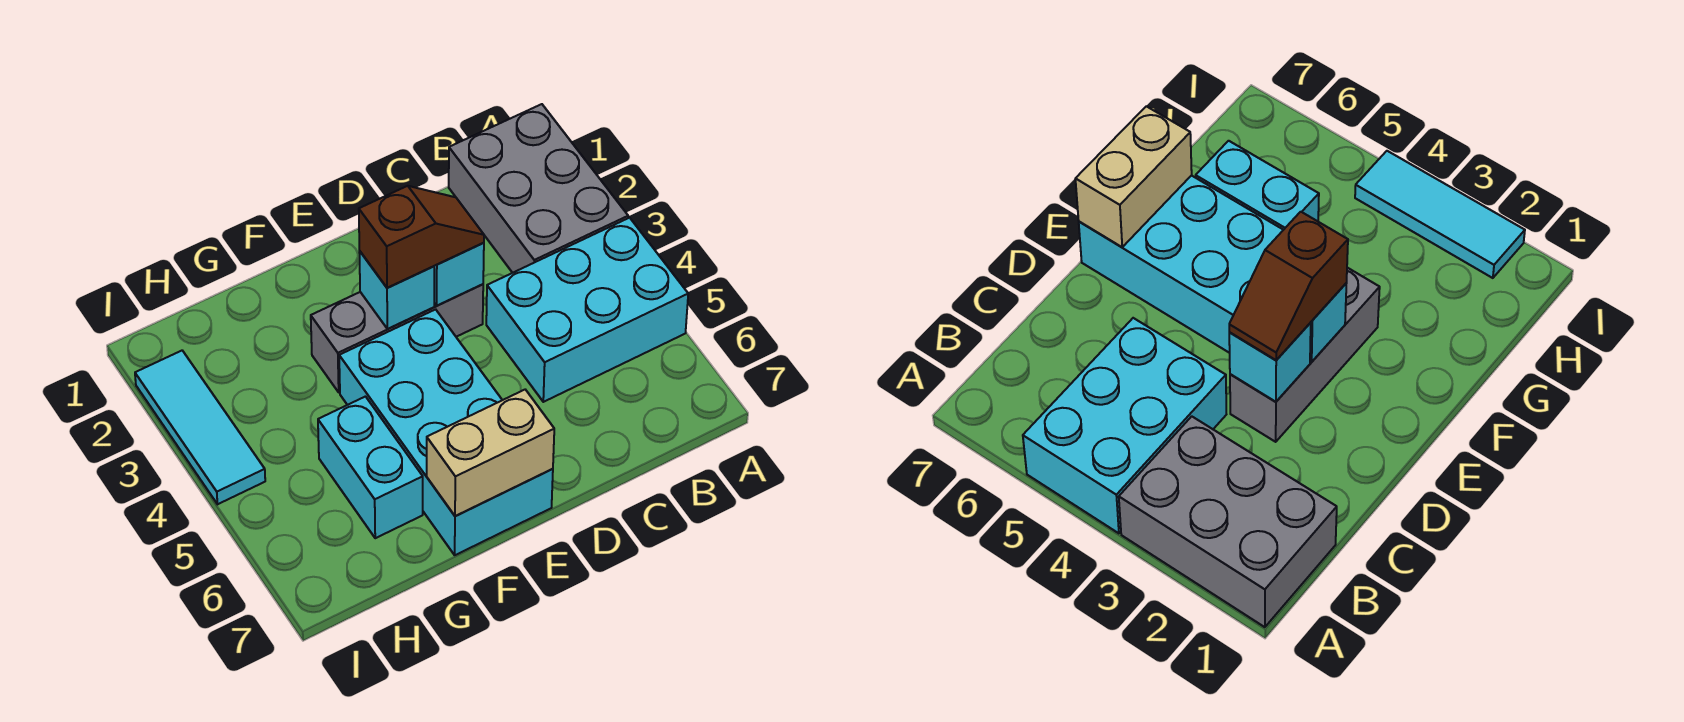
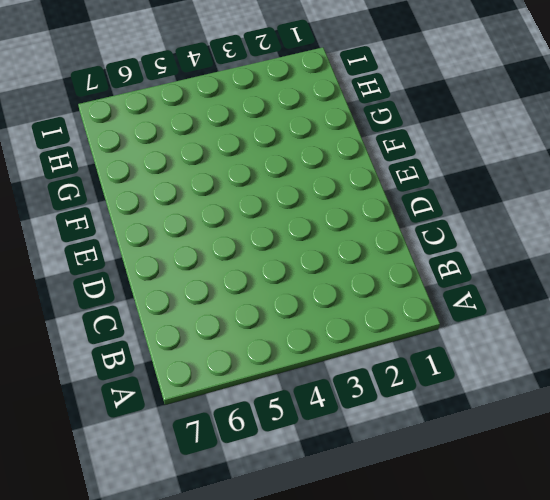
none -> grey 2x3 brick [449,104,628,273]
none -> cyan 2x3 brick [486,218,688,402]

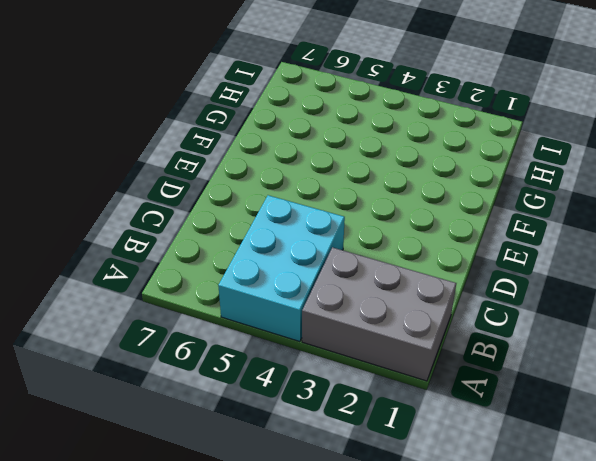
none -> grey 1x3 brick [311,284,483,392]
none -> cyan 2x4 brick [339,309,553,555]

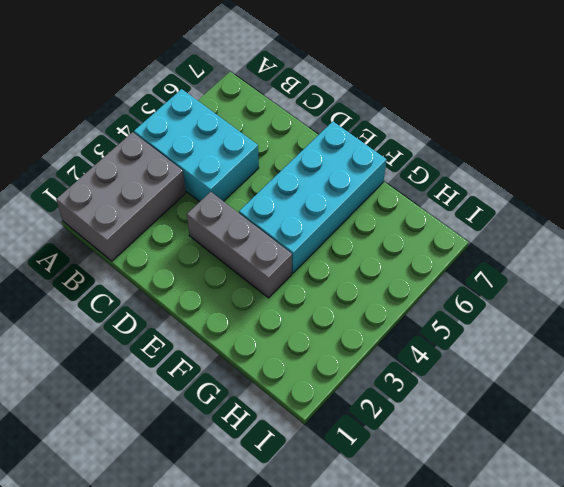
none -> cyan 1x2 brick [318,397,423,538]
none -> cyan 1x3 tile [135,351,265,504]

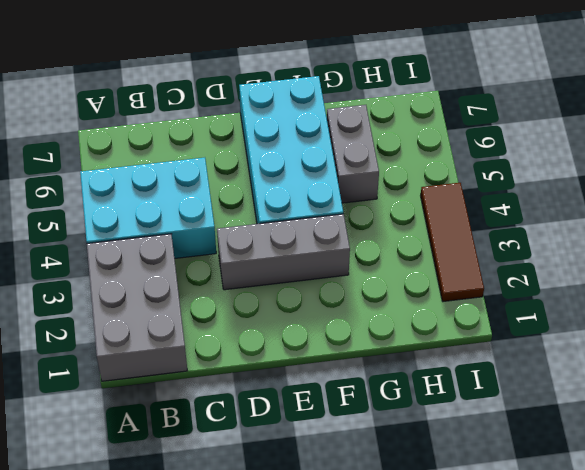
grey 1x2 brick [327,105,379,203] -> cyan 1x2 brick [318,397,423,538]
brown 1x3 tile [421,183,484,302] -> cyan 1x3 tile [135,351,265,504]
none -> cyan 1x1 brick [434,243,484,305]
none -> cyan 1x1 brick [359,251,434,329]

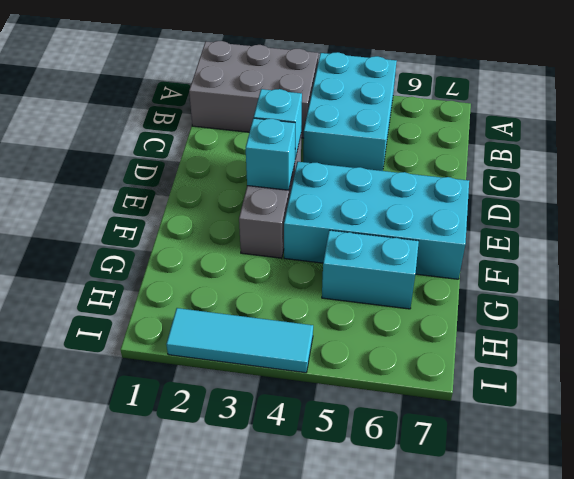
none -> tan 1x2 brick [427,390,554,516]
none -> brown 1x2 slope [359,186,484,288]

